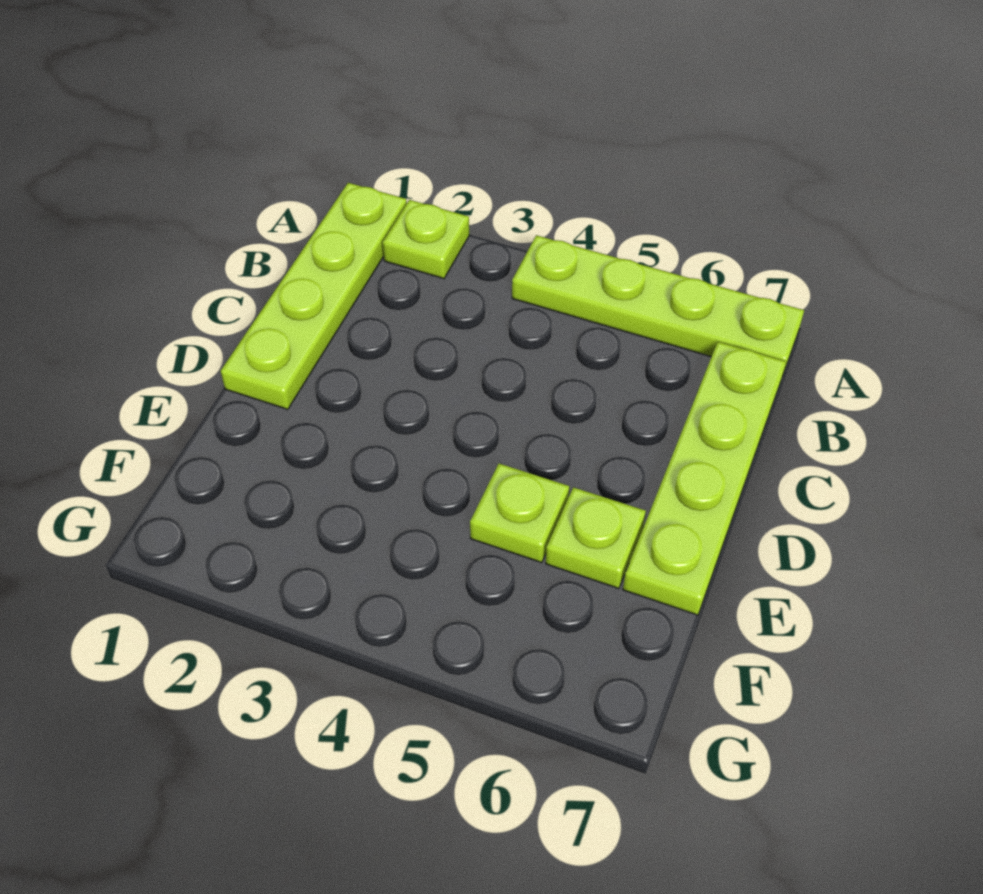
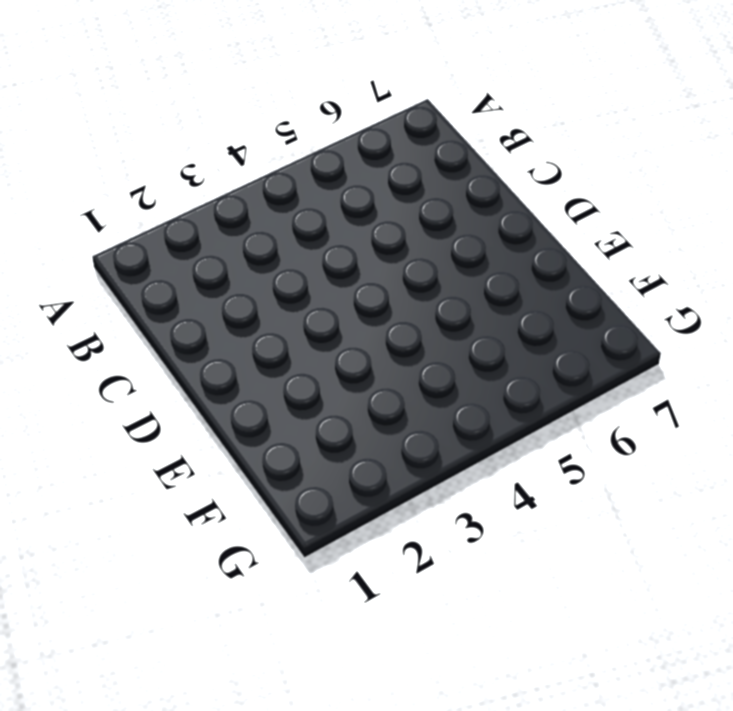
none -> lime 1x4 plate [221,183,407,410]
none -> lime 1x1 plate [383,200,469,279]

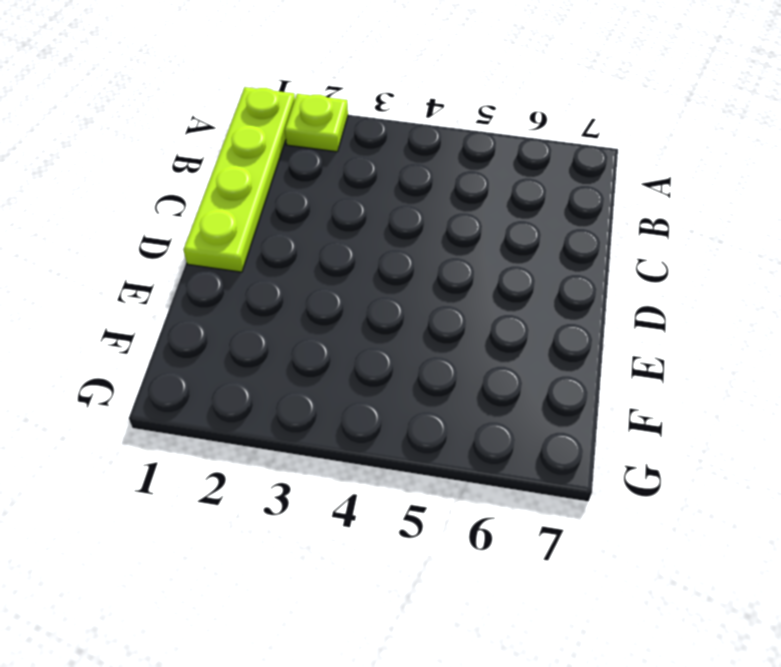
none -> lime 1x4 plate [512,235,804,374]
none -> lime 1x4 plate [623,342,786,615]

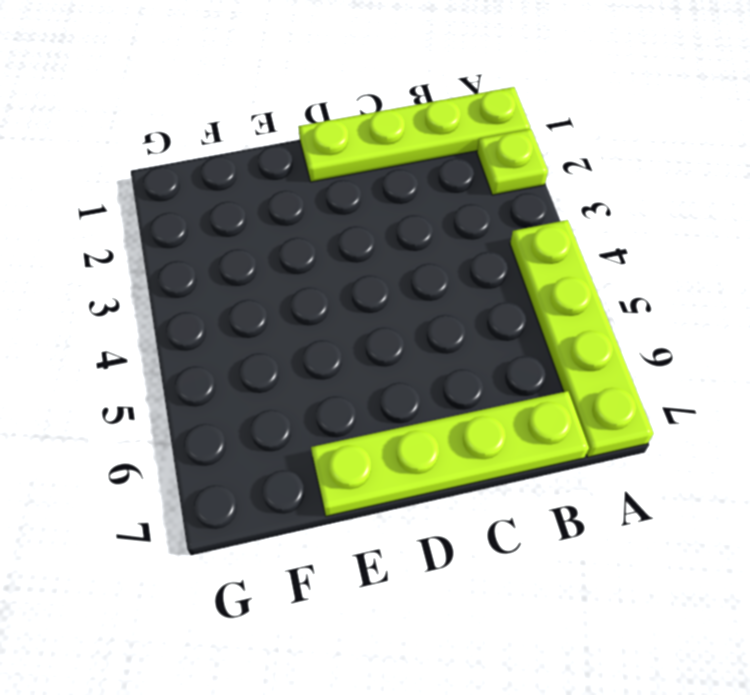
none -> lime 1x1 plate [470,464,569,563]
none -> lime 1x1 plate [546,487,646,589]

